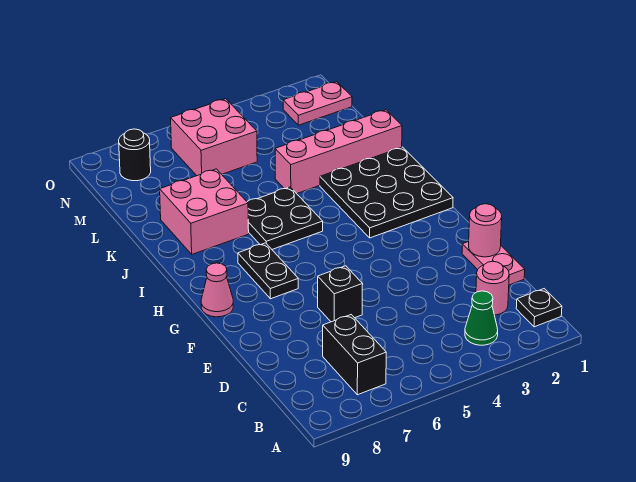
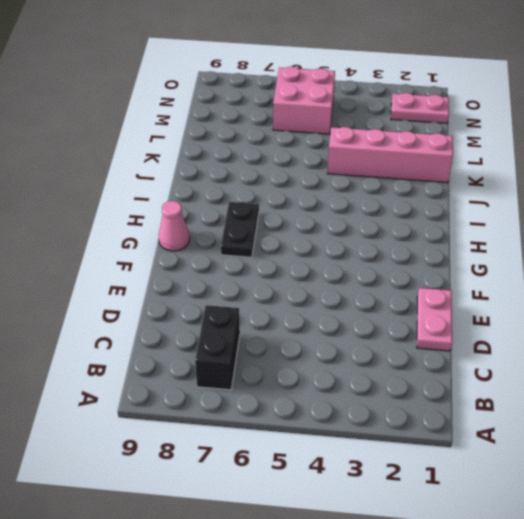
none -> black 1x1 plate [516,289,562,327]
none -> green 1x1 cone [465,291,498,345]
none -> pink 1x1 round brick [476,261,509,315]

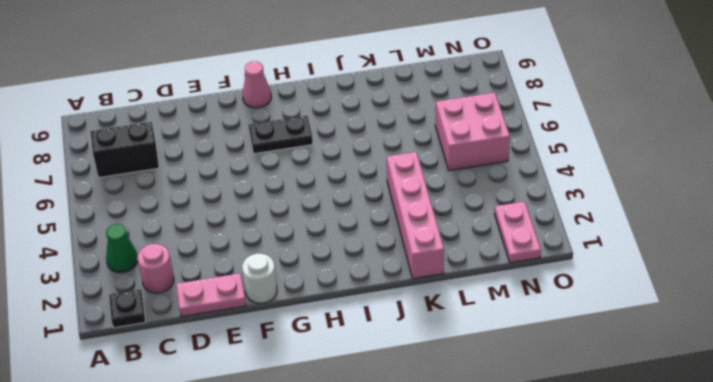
white 1x1 round brick [242,254,277,303] -> none
none -> black 1x1 brick [318,266,363,322]
none -> black 3x3 plate [320,147,453,238]
none -> black 2x2 plate [248,187,323,249]

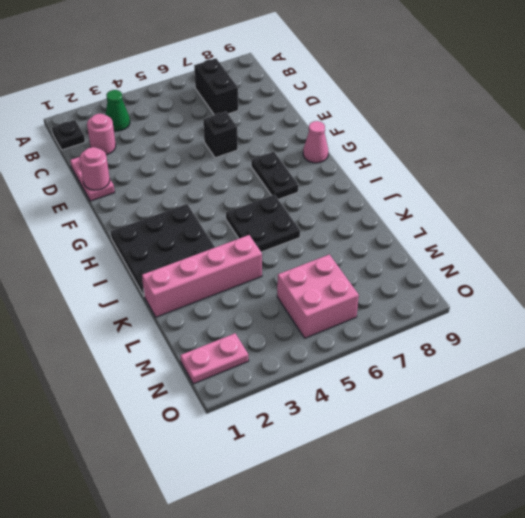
none -> pink 2x2 brick [160,169,249,254]
none -> black 1x1 round brick [119,129,151,181]

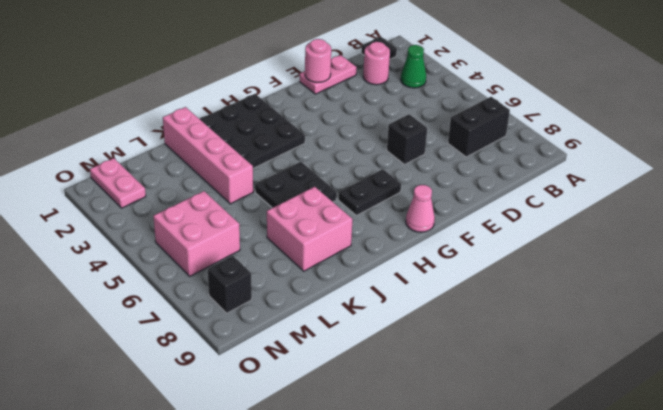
black 1x1 brick [208,256,252,313] -> black 1x1 round brick [119,129,151,181]

